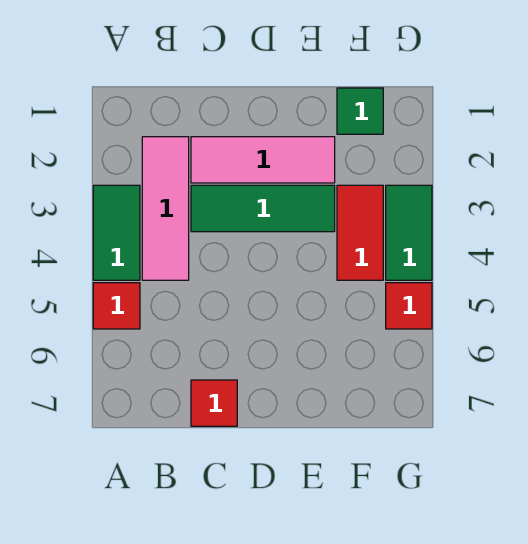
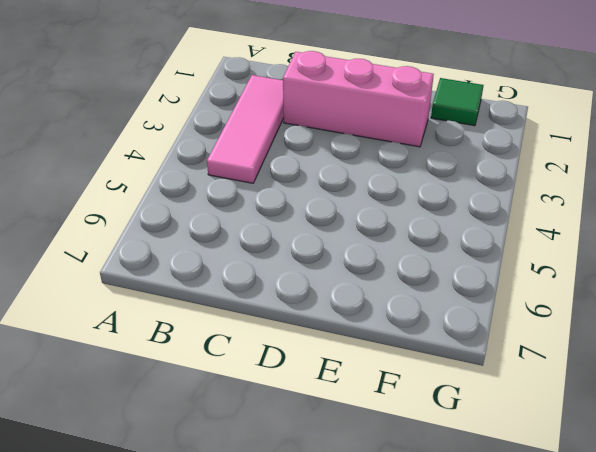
pink 1x3 brick [283,51,434,147] -> pink 1x3 tile [191,137,335,183]
none -> green 1x2 tile [93,185,140,280]
none -> red 1x1 tile [93,283,140,329]

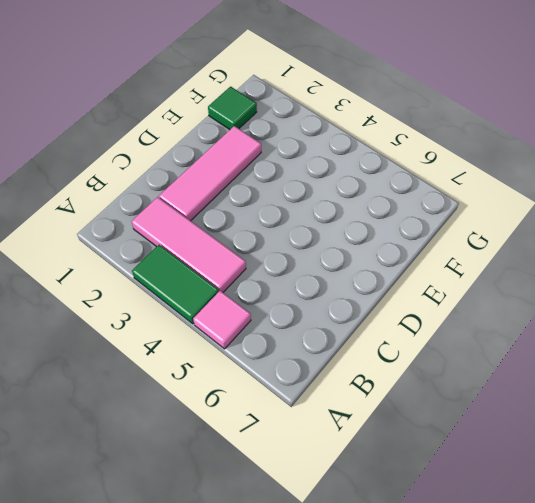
pink 1x1 tile [193,291,251,349] -> red 1x1 tile [93,283,140,329]
none -> green 1x3 tile [191,185,335,232]
none -> red 1x1 tile [191,380,237,426]

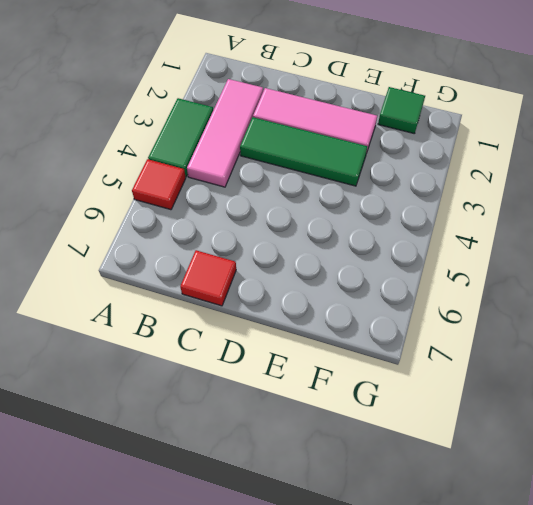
none -> red 1x2 tile [337,185,383,280]
none -> green 1x2 tile [386,185,432,280]

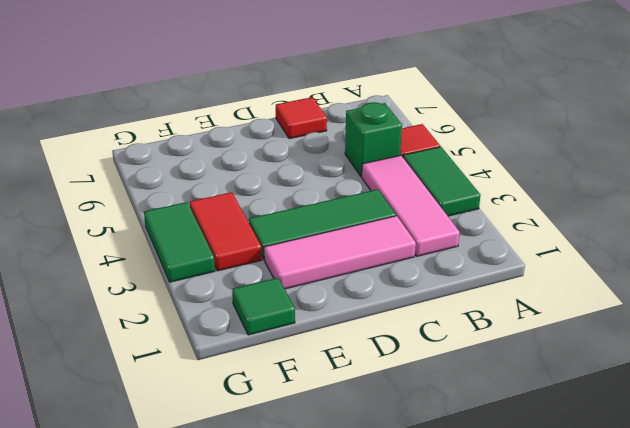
green 1x1 brick [345,102,402,177] -> none
none -> red 1x1 tile [386,283,432,329]

